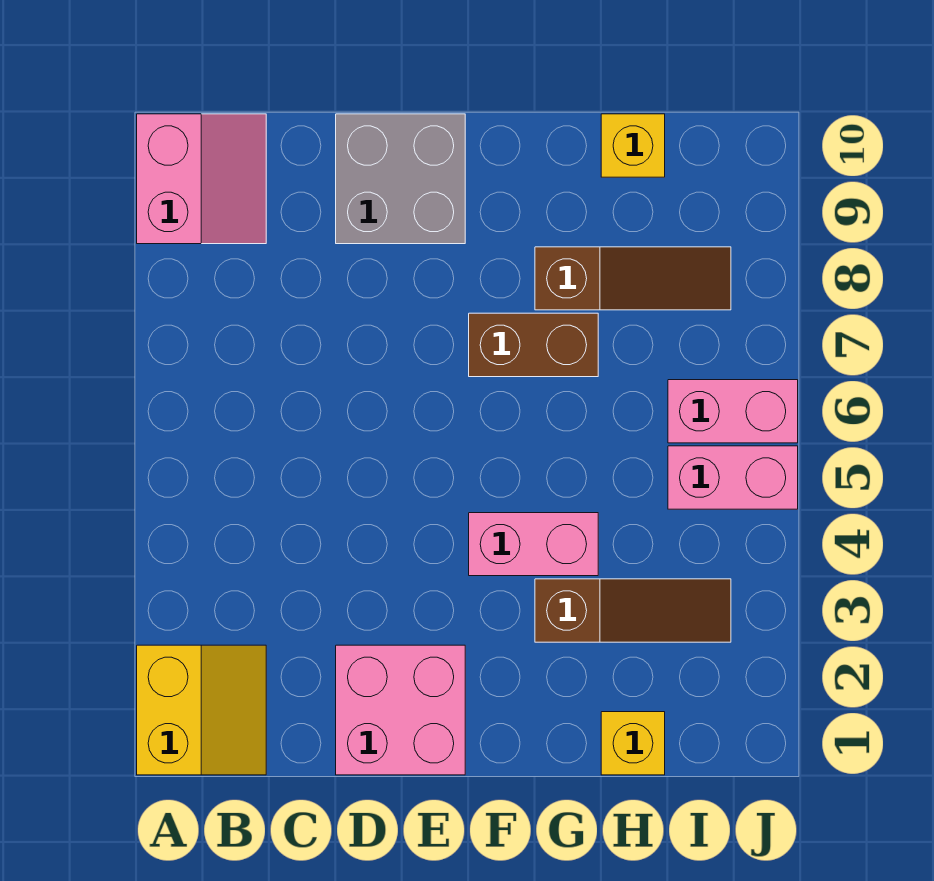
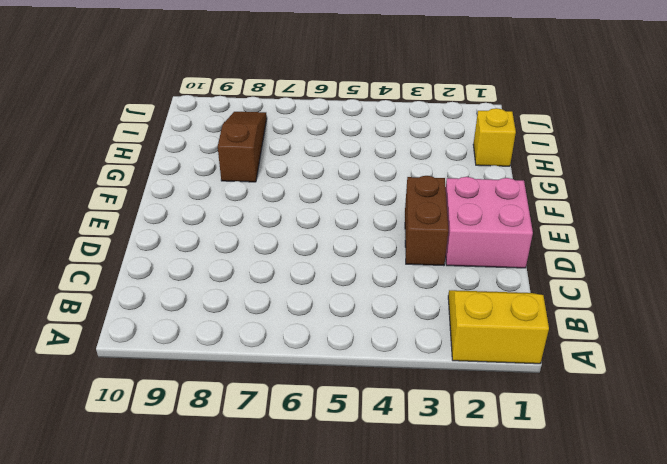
brown 1x2 brick [405,176,448,265] -> brown 1x2 brick moved to [469,313,598,377]
none -> pink 2x2 slope [137,114,266,244]
none -> grey 2x2 brick [336,114,465,244]
none -> pink 1x2 brick [469,513,598,576]

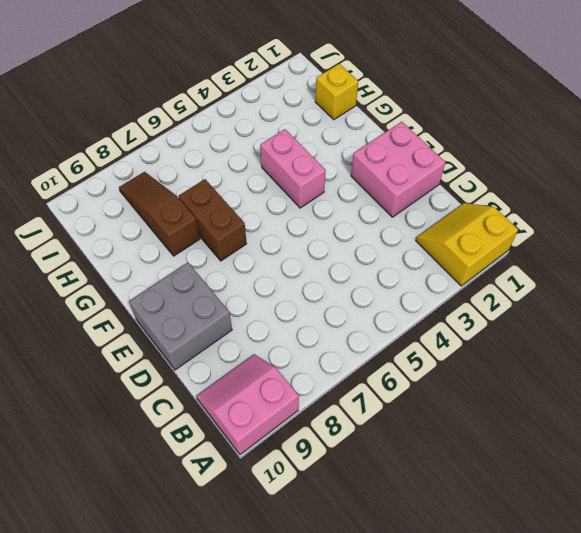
none -> brown 1x3 slope [535,579,731,642]
none -> yellow 1x1 brick [601,114,665,177]
none -> pink 1x2 brick [668,446,798,509]

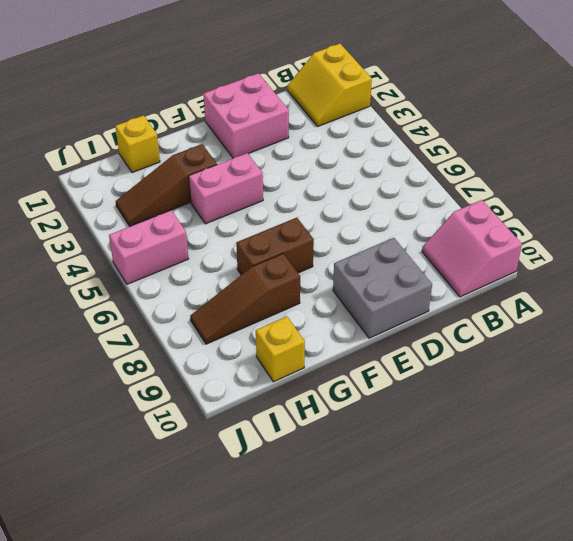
none -> pink 1x2 brick [668,380,798,443]

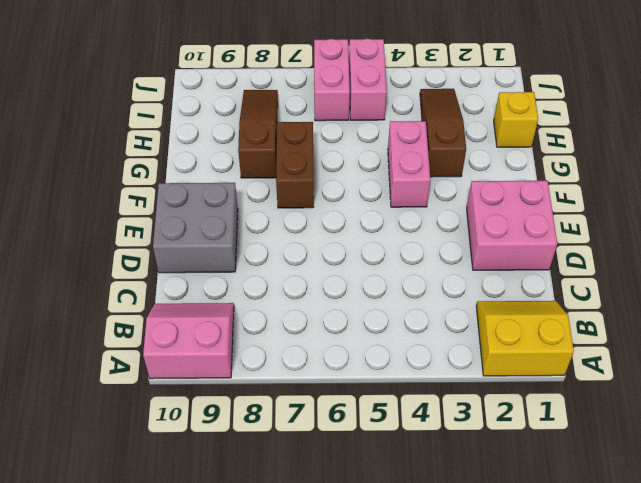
none -> yellow 1x1 brick [601,114,665,177]

